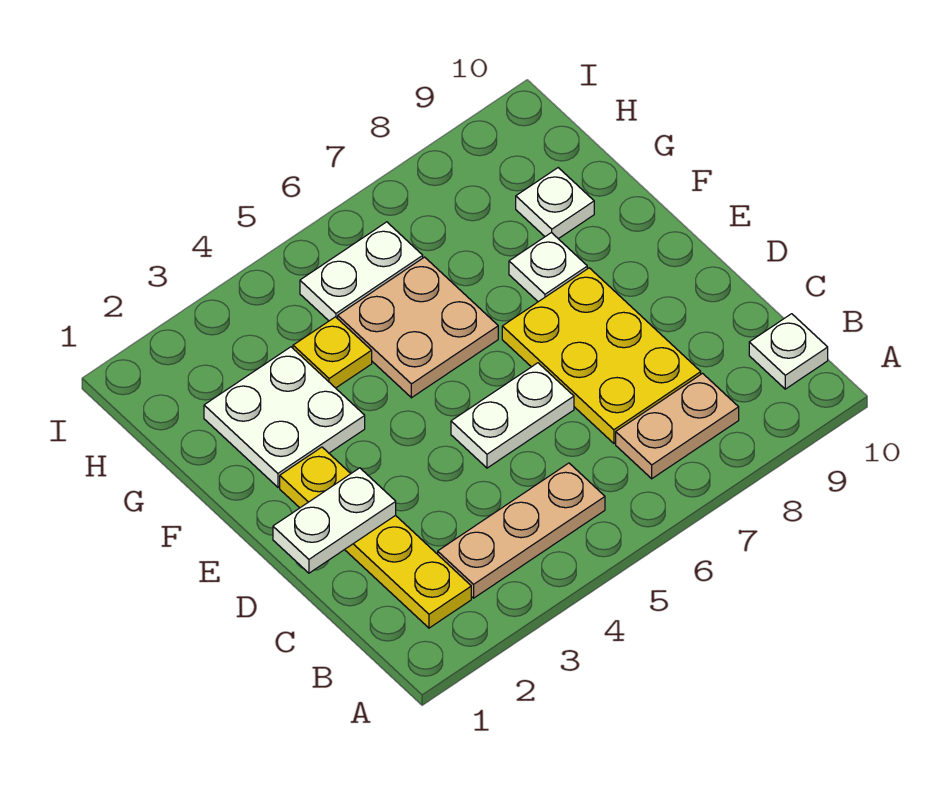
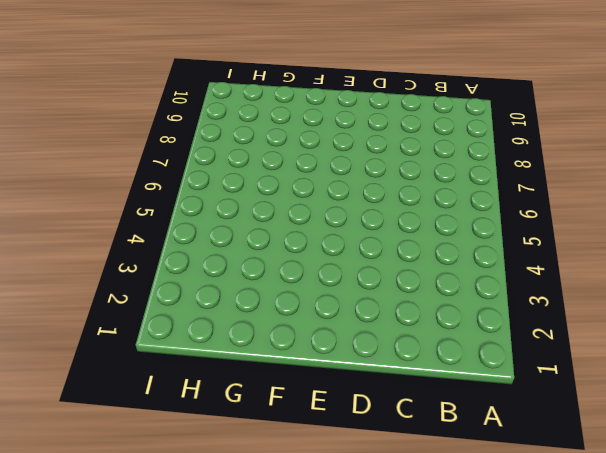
none -> yellow 1x4 plate [280,447,471,628]
none -> tan 1x3 plate [438,463,605,598]
none -> tan 1x2 plate [616,373,739,479]

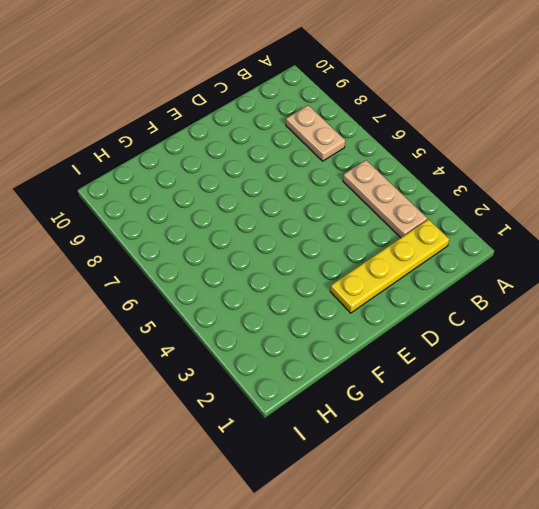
none -> white 1x1 plate [749,314,828,389]
none -> yellow 2x3 plate [502,268,701,443]
none -> white 1x2 plate [451,363,574,468]

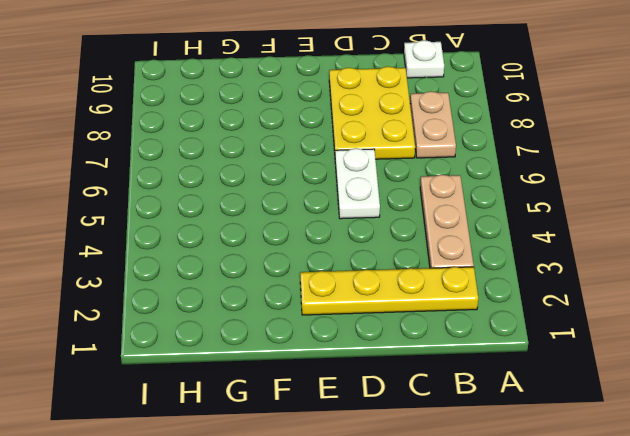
yellow 2x3 plate [329,67,415,159] -> yellow 2x3 plate turned to [502,268,701,443]
none -> white 2x2 plate [204,347,365,487]
none -> tan 2x2 plate [338,257,498,398]
none -> white 1x1 plate [509,232,587,302]

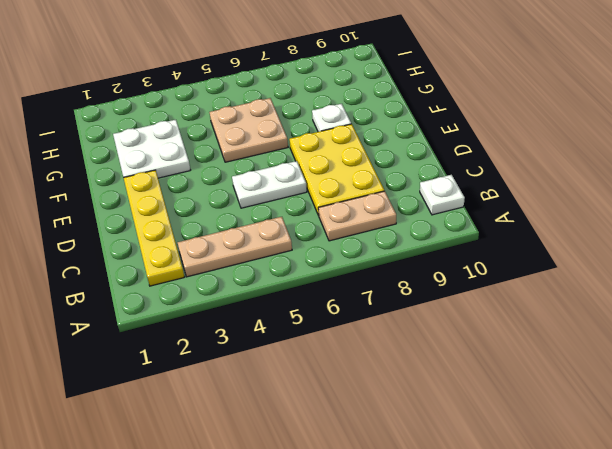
none -> yellow 1x1 plate [293,317,372,388]
none -> white 1x1 plate [516,168,594,239]
none -> white 1x2 plate [300,222,423,321]

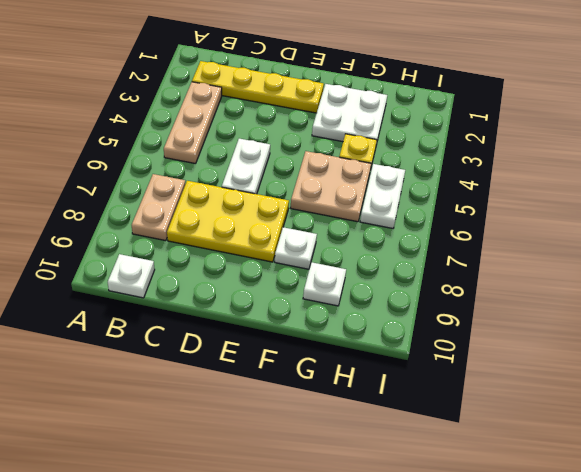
none -> white 1x2 plate [273,468,396,573]

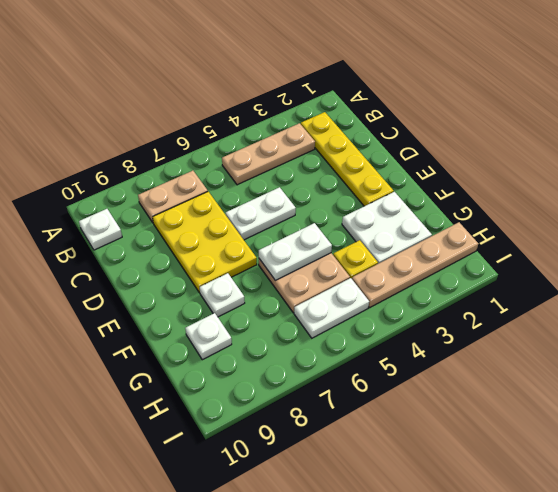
white 1x2 plate [259,223,332,280] -> white 1x2 plate moved to [273,468,396,573]
tan 1x4 plate [352,222,479,307] -> none

